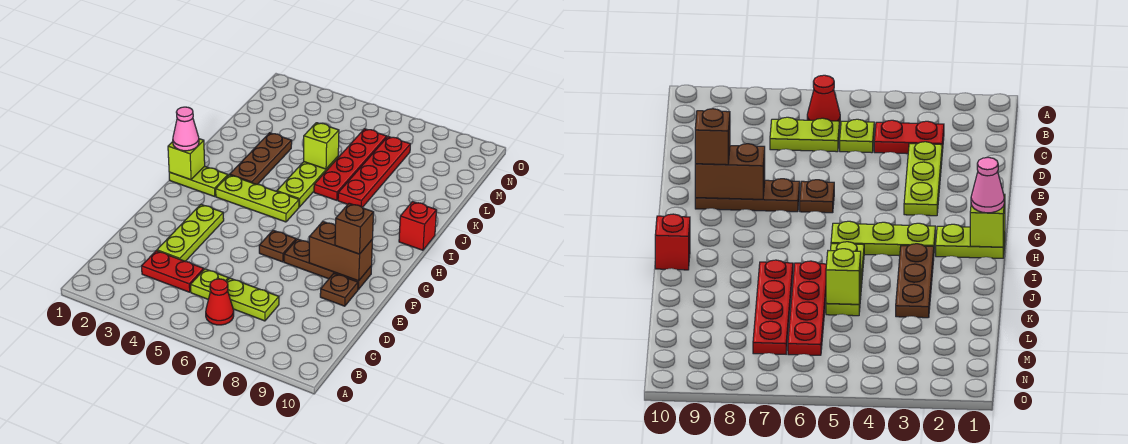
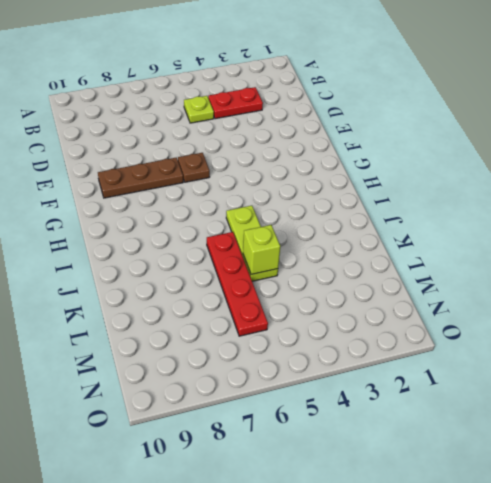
none -> red 1x1 cone [206,279,234,325]
none -> lime 1x2 plate [227,278,279,321]
none -> lime 1x3 plate [157,205,224,261]

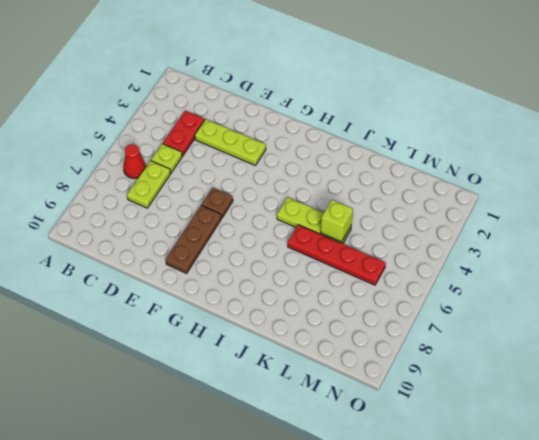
none -> brown 1x1 plate [320,273,358,306]
none -> lime 1x2 plate [169,166,228,196]
none -> lime 1x3 plate [216,175,299,222]

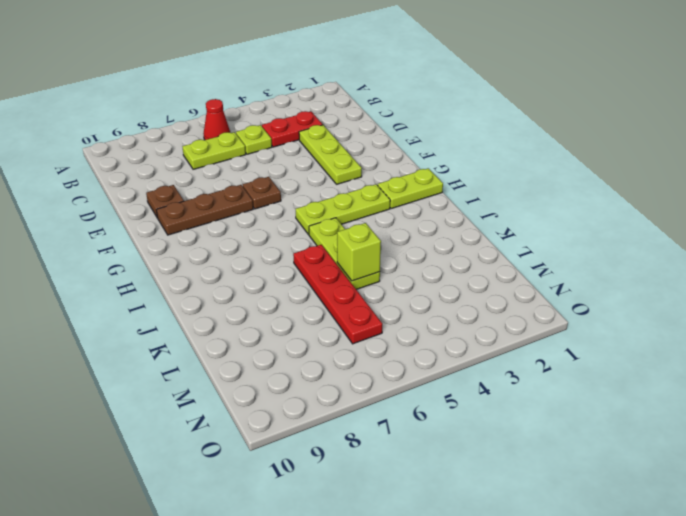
none -> brown 1x3 plate [230,133,292,184]
none -> red 1x1 brick [399,202,437,250]
none -> red 1x4 plate [338,137,410,207]

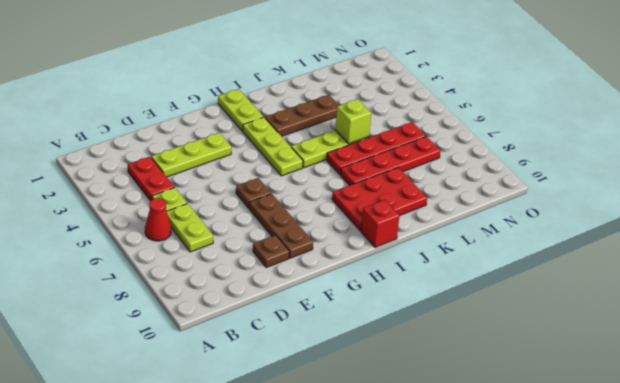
red 2x3 plate [332,167,427,231] -> none
none -> brown 1x2 brick [309,222,373,281]
none -> lime 1x1 brick [168,139,205,180]
none -> brown 1x1 brick [335,203,374,254]

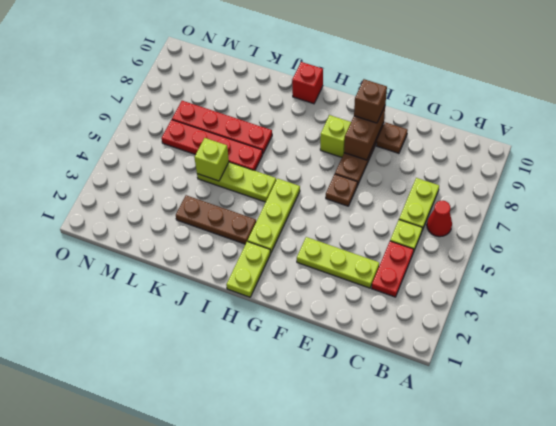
lime 1x1 brick [320,115,351,157] -> lime 1x1 brick moved to [168,139,205,180]
none -> pink 1x1 cone [173,107,199,151]

